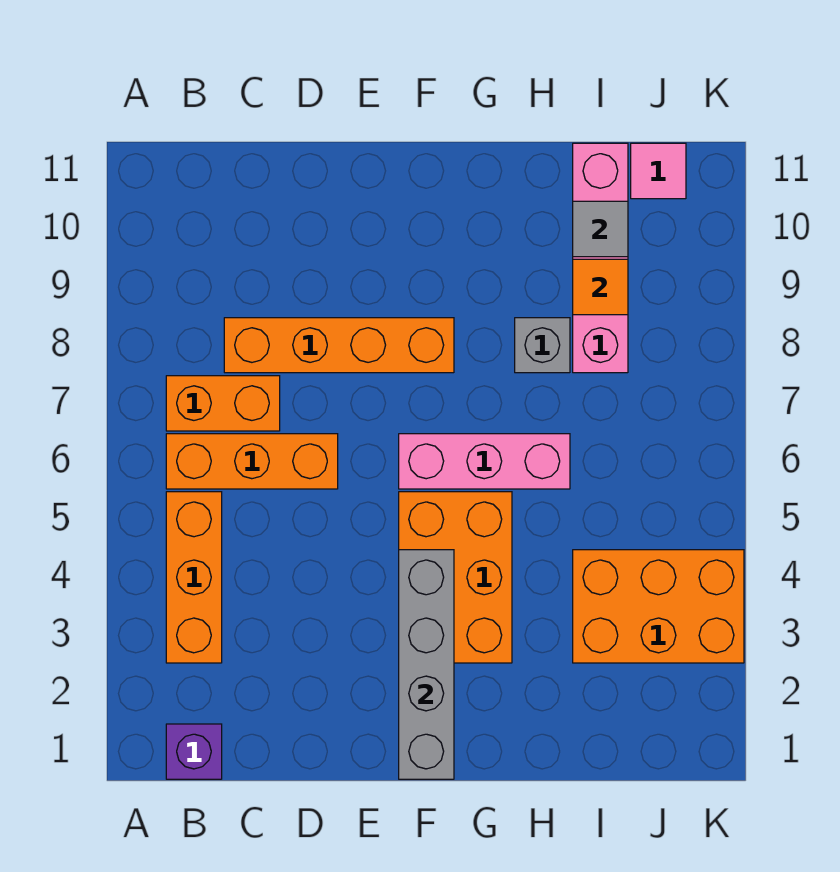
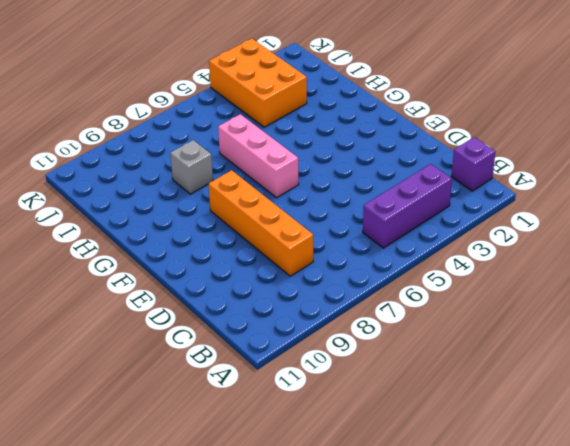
purple 1x3 brick [363,164,452,248] -> orange 1x3 brick [166,492,222,663]
none -> orange 1x3 brick [166,434,338,489]
none -> orange 1x2 brick [166,376,280,431]
none -> orange 2x3 brick [399,492,512,663]

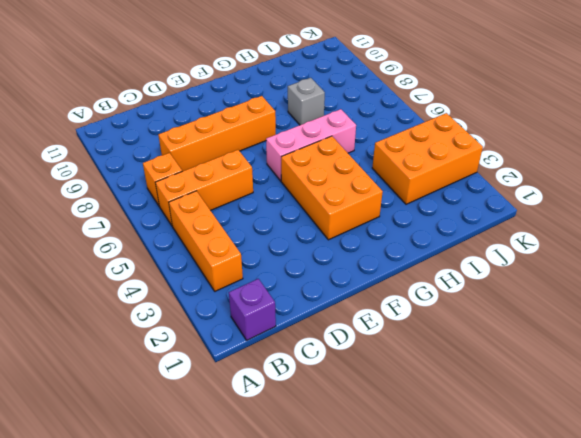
orange 1x1 brick [143,153,182,207] -> orange 1x2 brick [166,376,280,431]
none -> pink 1x4 brick [573,143,628,373]
none -> pink 1x1 tile [631,143,686,199]
none -> grey 1x4 brick [399,550,454,779]

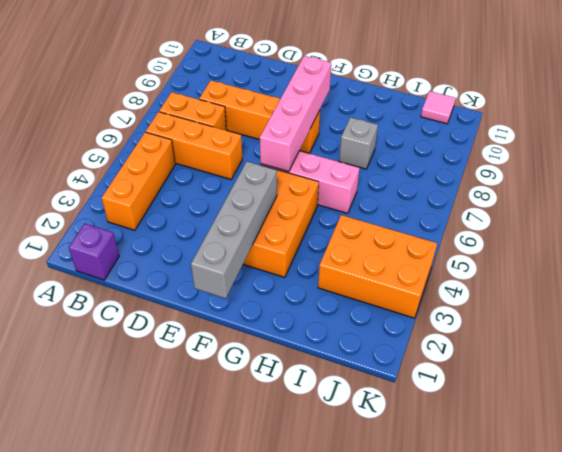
pink 1x4 brick [260,56,331,172] -> pink 1x4 brick moved to [573,143,628,373]
none -> orange 1x1 tile [573,259,628,315]
none -> grey 1x1 tile [573,201,628,257]

